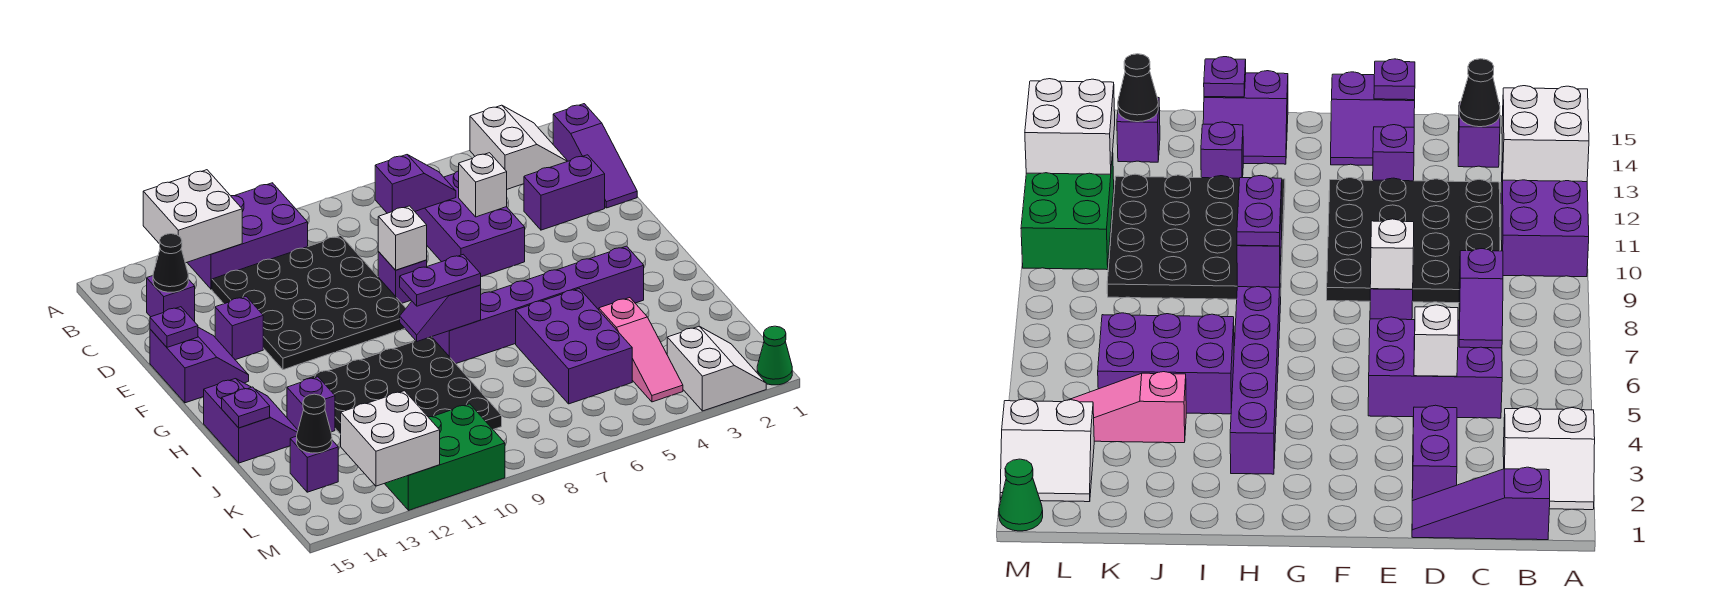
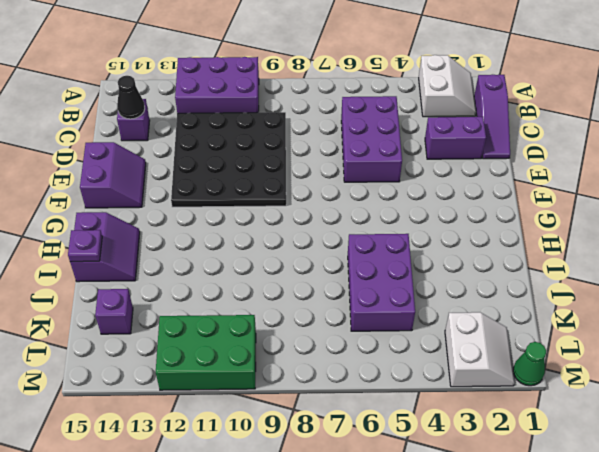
none -> purple 1x1 brick [378,252,427,303]
none -> purple 1x1 brick [215,297,263,360]
none -> purple 1x6 brick [432,246,644,364]
none -> black 4x4 plate [302,337,502,434]

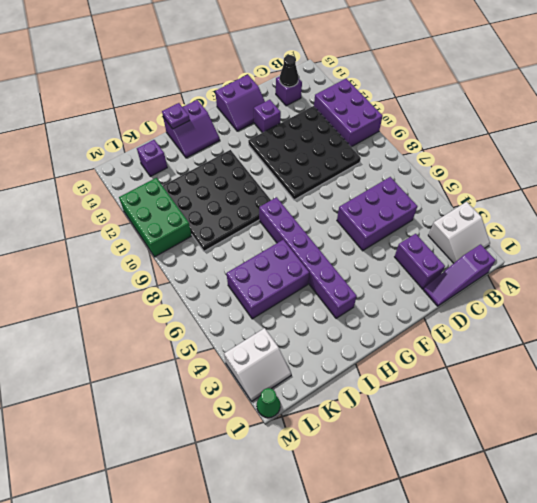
none -> purple 1x1 brick [378,252,427,303]
none -> purple 1x1 brick [287,377,335,432]
none -> pink 1x3 slope [599,298,683,402]
none -> white 2x2 brick [143,170,242,263]

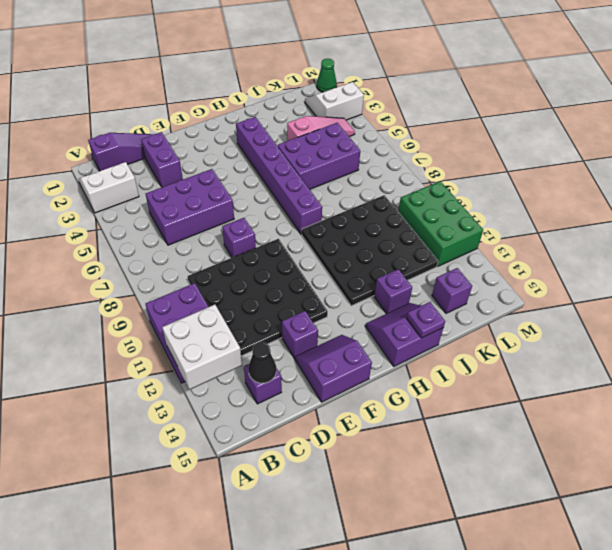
none -> purple 1x2 slope [375,155,456,213]
none -> white 1x1 brick [459,153,507,217]
none -> white 1x1 brick [378,206,427,270]
none -> purple 1x1 plate [150,307,198,347]

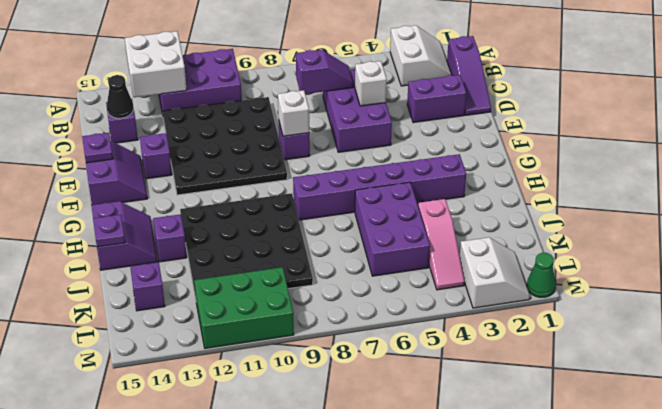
none -> purple 1x2 slope [400,285,481,341]
none -> black 1x1 cone [297,394,332,453]
none -> white 2x2 brick [341,391,440,486]
none -> purple 1x2 plate [400,254,481,306]

